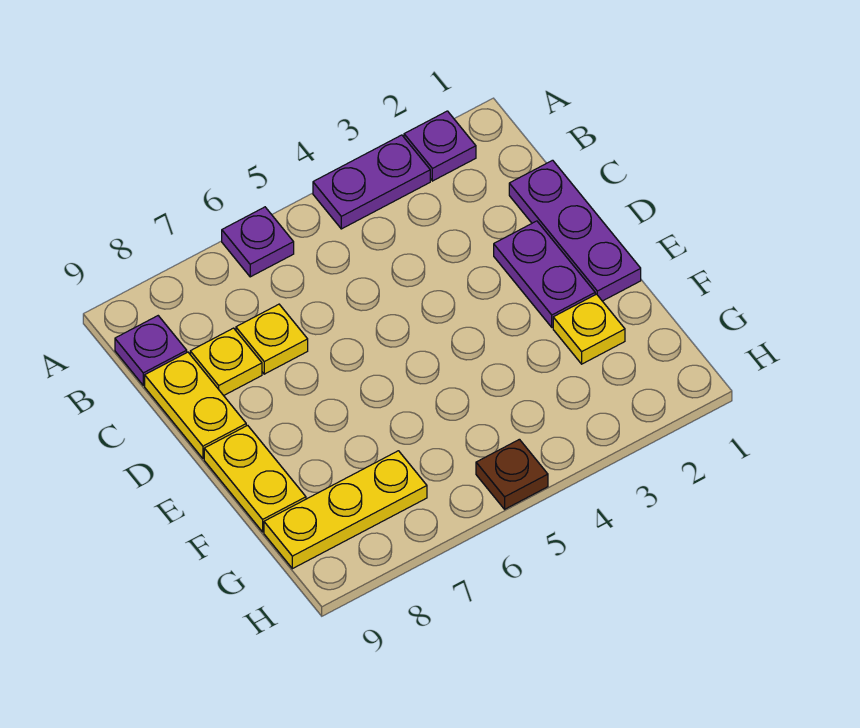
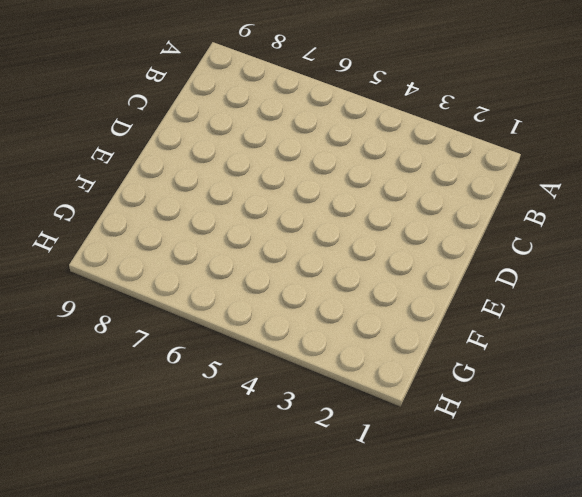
none -> purple 1x1 plate [404,111,476,181]
none -> purple 1x2 plate [313,135,430,229]
none -> purple 1x1 plate [222,207,294,277]

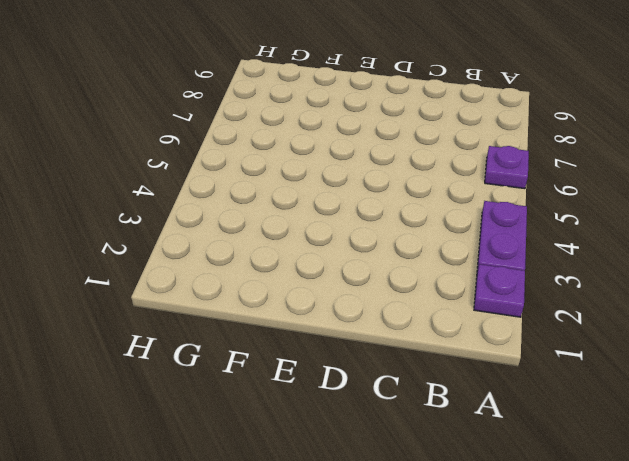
none -> purple 1x1 plate [115,316,187,385]
none -> purple 1x3 plate [509,160,641,301]
none -> yellow 1x1 plate [236,304,308,374]

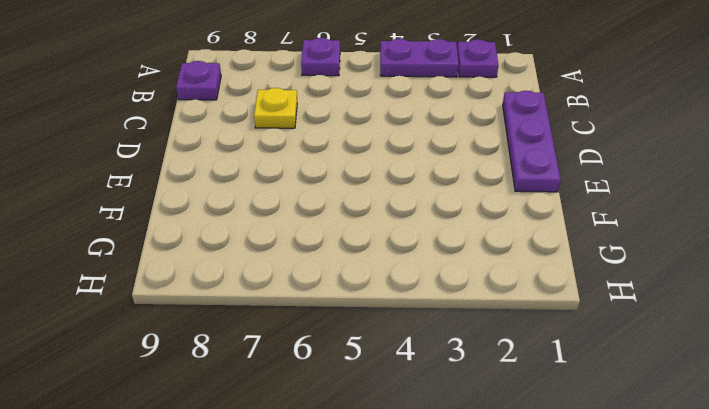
none -> yellow 1x1 plate [190,328,262,396]
none -> yellow 1x2 plate [145,352,246,459]
none -> purple 1x2 plate [494,221,595,327]

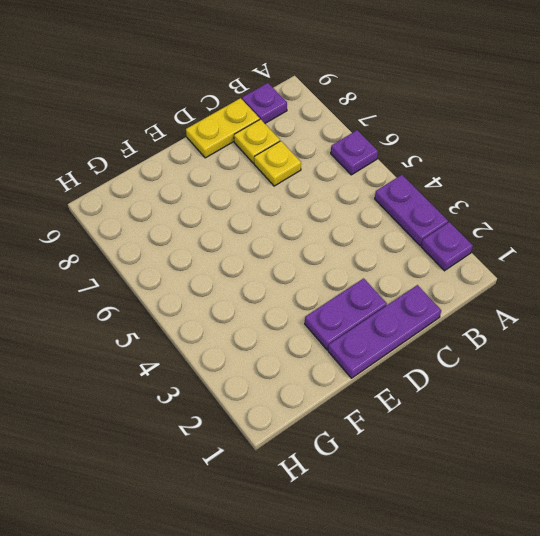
none -> yellow 1x2 plate [204,425,306,532]
none -> yellow 1x1 plate [553,294,625,364]
none -> yellow 1x3 plate [264,451,427,569]

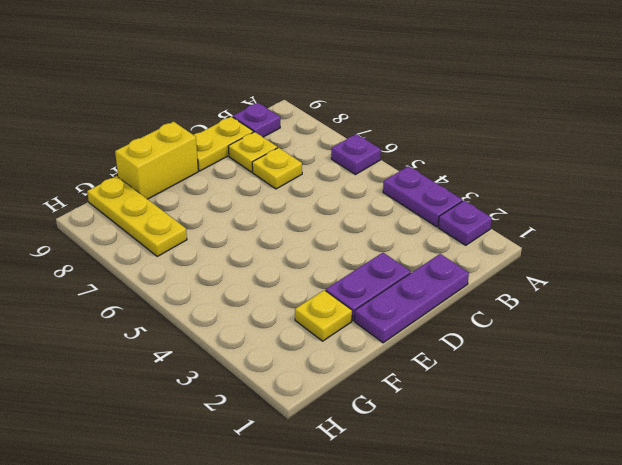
yellow 1x2 brick [115,122,198,199] -> yellow 1x2 plate [204,425,306,532]
none -> brown 1x1 plate [476,439,548,509]

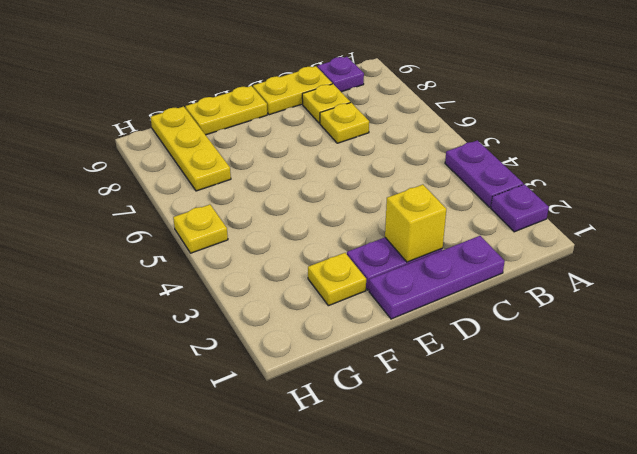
yellow 1x1 brick [385,185,446,262] -> none
yellow 1x1 plate [173,204,228,253] -> brown 1x1 plate [476,439,548,509]
none -> purple 1x1 plate [222,207,294,277]

